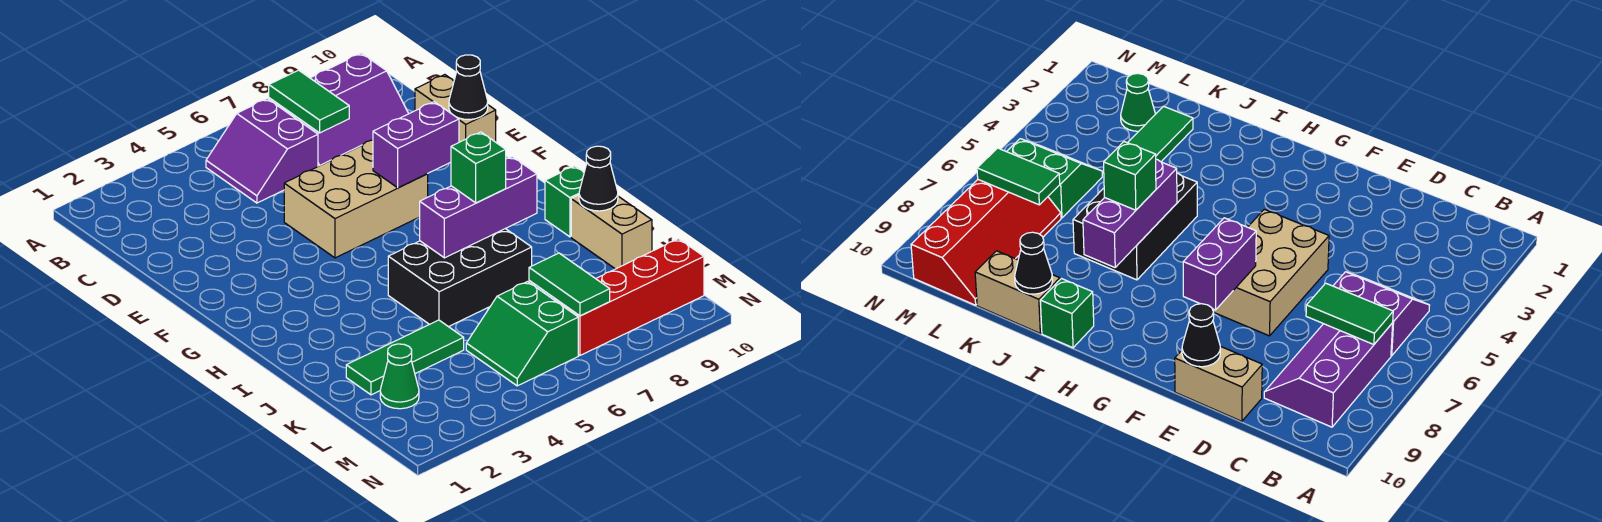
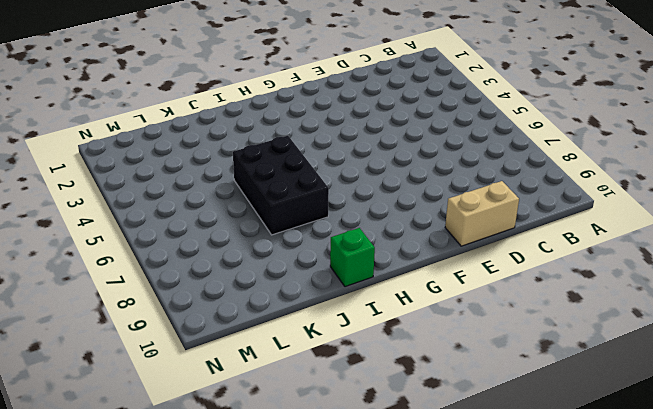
none -> purple 2x2 slope [206,99,318,203]
none -> purple 2x3 slope [269,53,409,166]
none -> tan 2x3 brick [284,140,428,258]

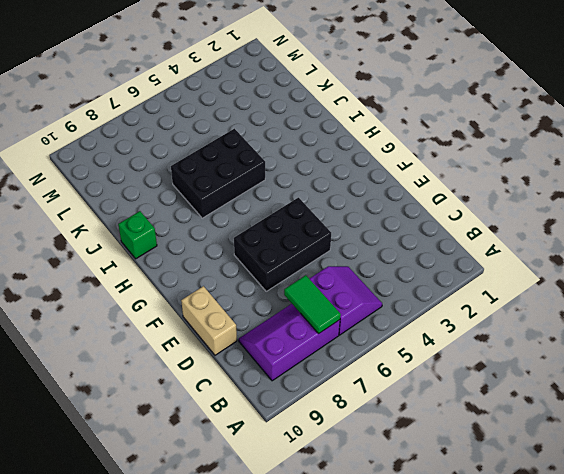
black 2x3 brick [234,198,331,291] -> tan 2x3 brick [284,140,428,258]
none -> tan 1x2 brick [571,195,652,269]
none -> green 1x3 tile [346,320,464,395]
none -> green 1x1 cone [380,344,419,409]

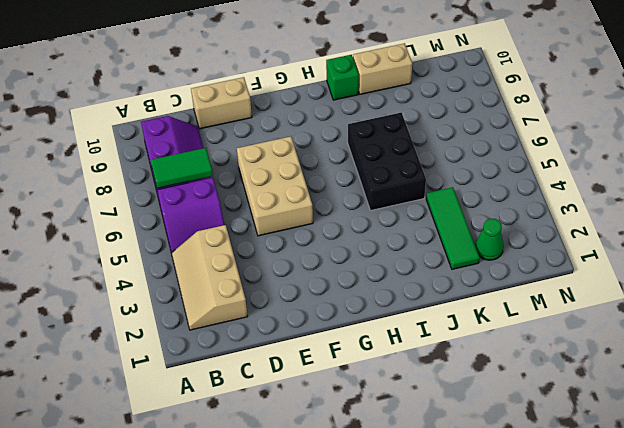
tan 2x3 slope [172,225,248,330] -> none
none -> green 2x2 slope [466,282,578,386]
none -> red 2x4 slope [553,239,704,355]
none -> black 1x1 cone [449,55,488,120]

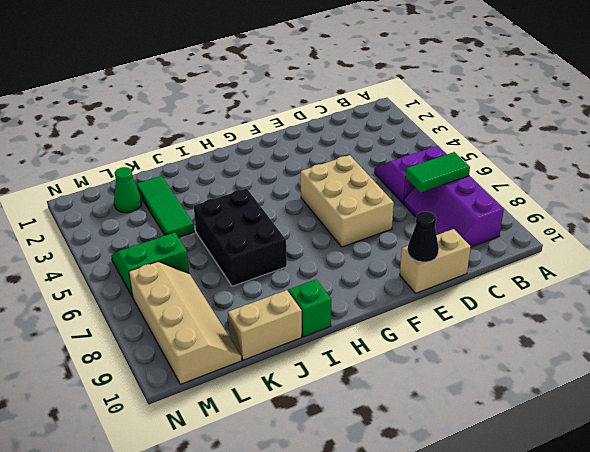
tan 2x4 slope [129,262,242,384] -> red 2x4 slope [553,239,704,355]
none -> purple 1x2 brick [373,102,459,188]
none -> purple 1x3 brick [419,157,537,258]
none -> black 1x1 cone [579,146,618,211]

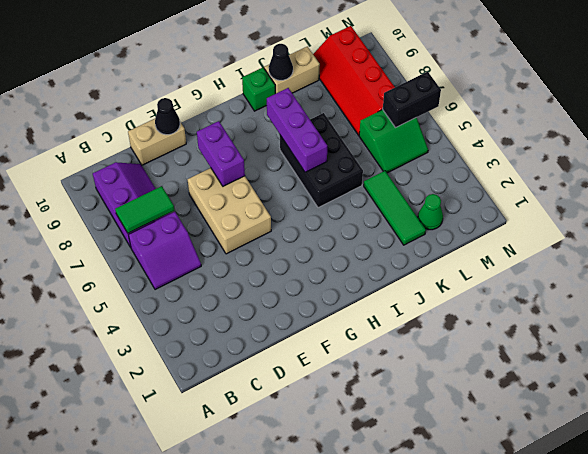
black 1x2 brick [383,72,441,127] -> none
none -> green 1x2 tile [529,253,610,316]
none -> green 1x1 brick [451,132,506,203]

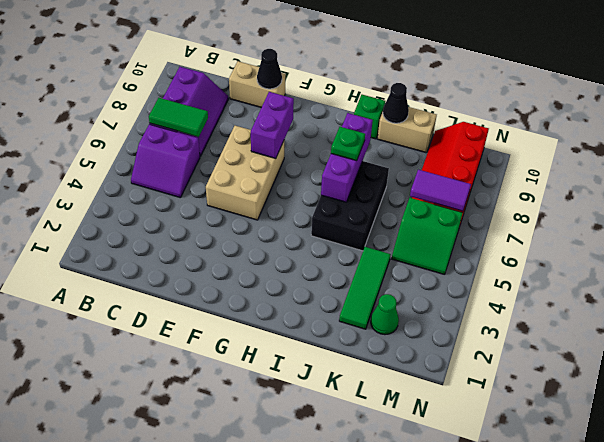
green 1x1 plate [331,127,365,161] -> green 1x1 brick [451,132,506,203]
purple 1x2 tile [410,170,471,211] -> green 1x2 tile [529,253,610,316]

